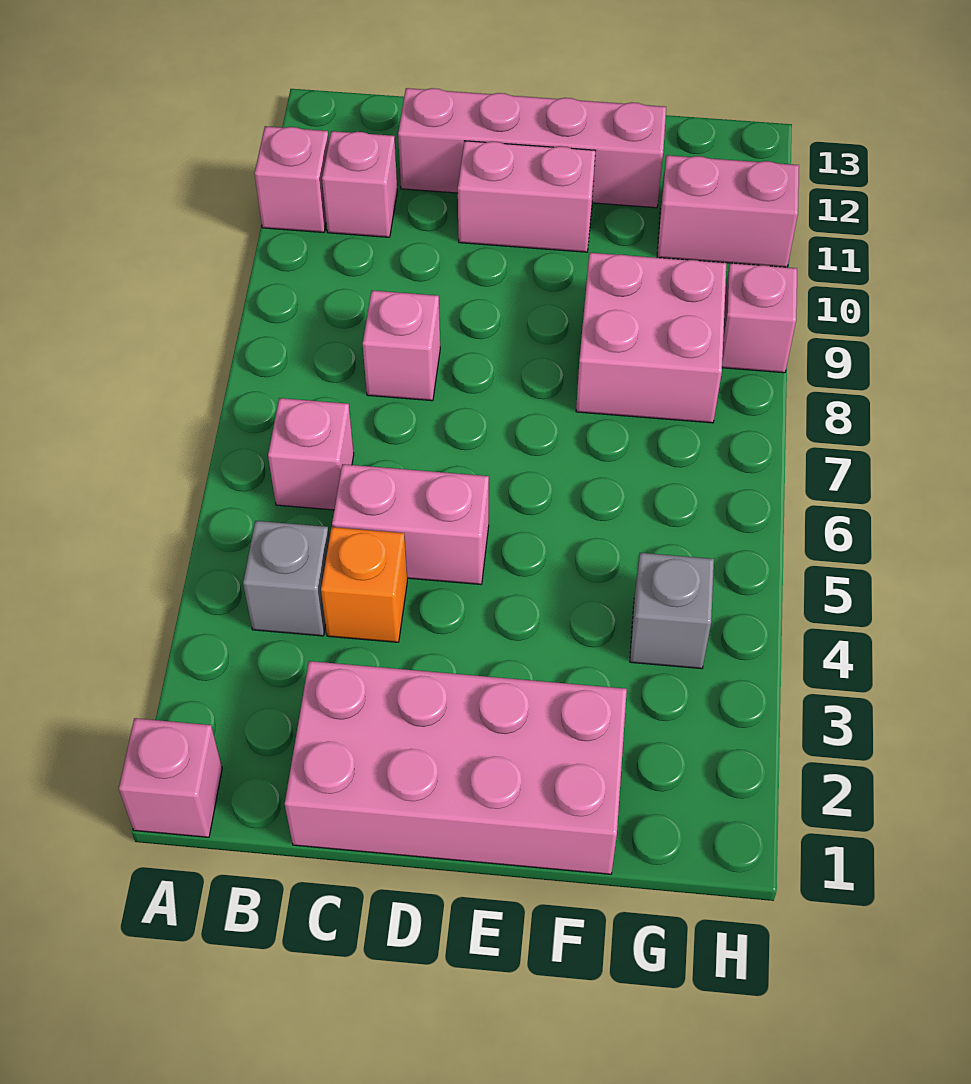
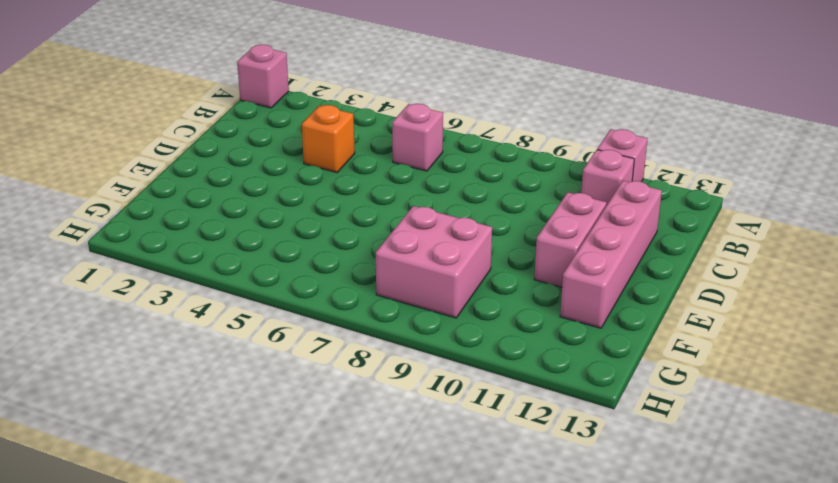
none -> grey 1x1 brick [243,521,329,636]
none -> pink 2x4 brick [285,661,627,874]
none -> pink 1x2 brick [332,464,489,584]

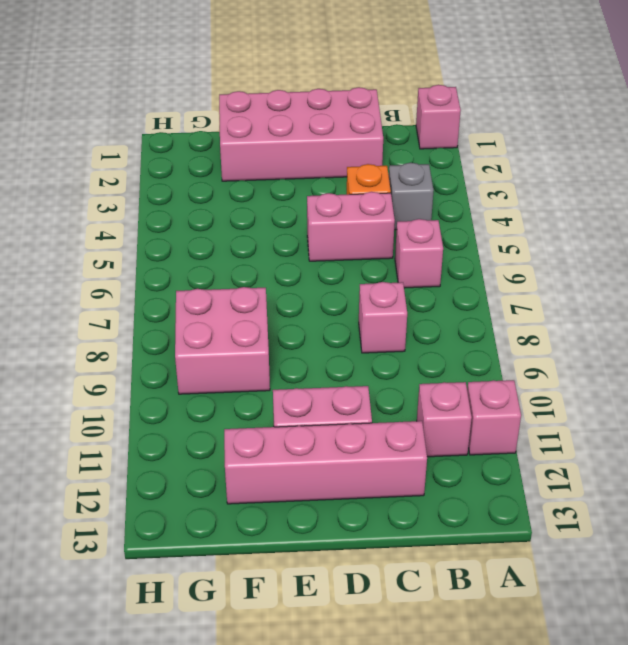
none -> grey 1x1 brick [630,553,714,669]
none -> pink 1x2 brick [657,155,799,267]
none -> pink 1x1 brick [722,263,797,373]

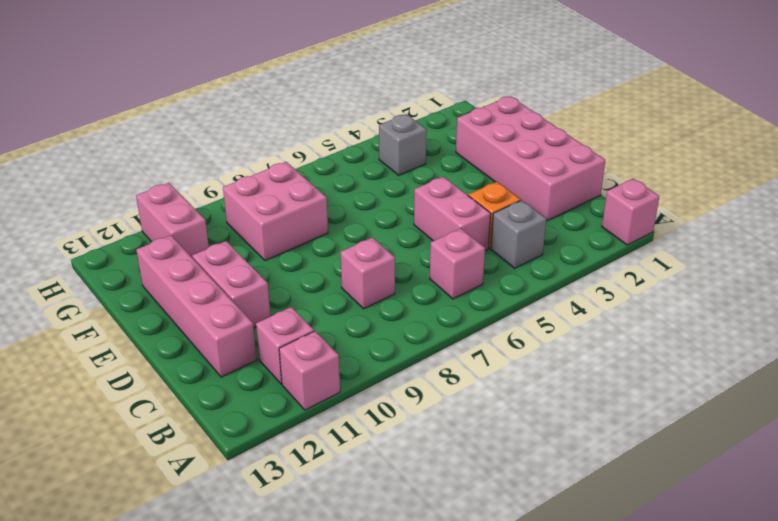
none -> pink 1x1 brick [722,263,797,373]

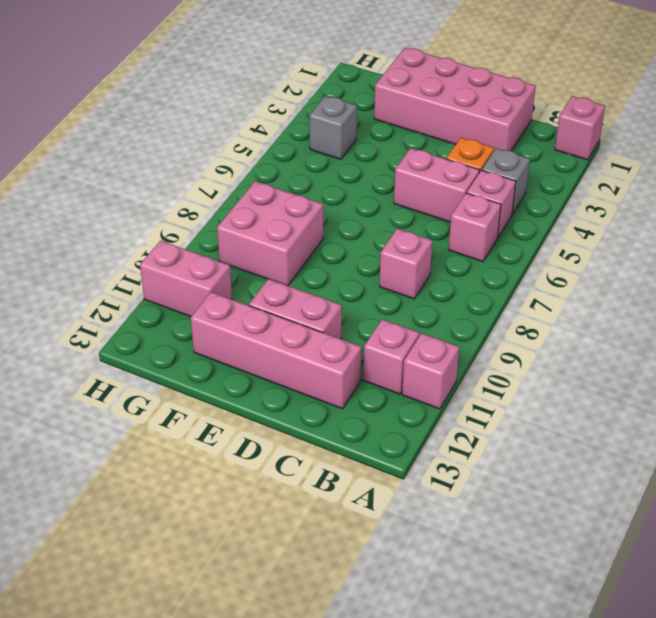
pink 1x1 brick [467,170,516,237] -> pink 1x1 brick moved to [722,263,797,373]

